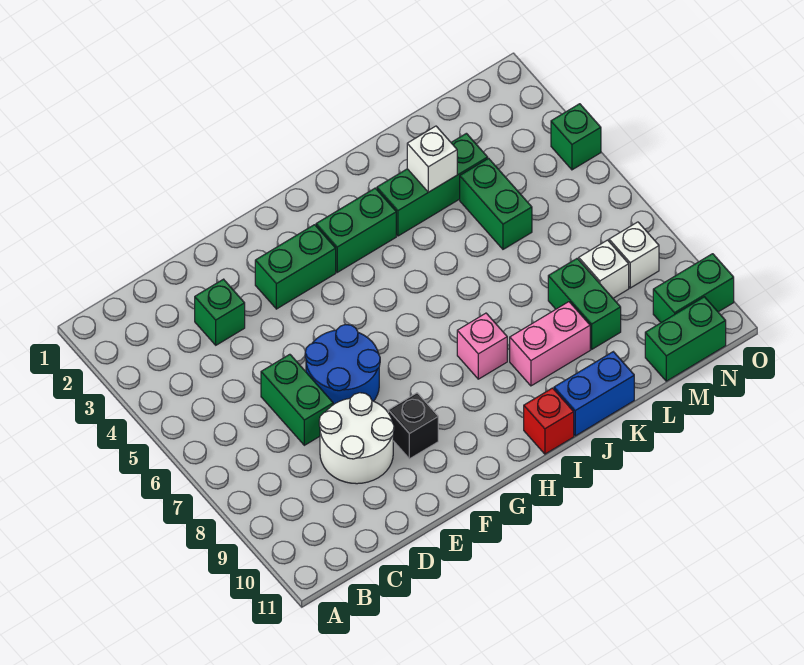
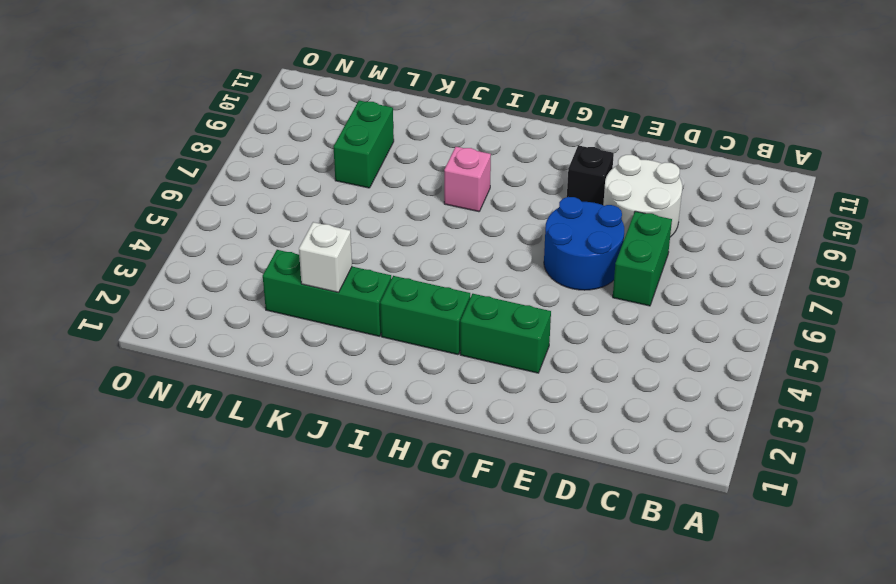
none -> green 1x1 brick [195,279,245,345]
none -> red 1x1 brick [524,388,574,454]
none -> pink 1x2 brick [510,302,590,386]

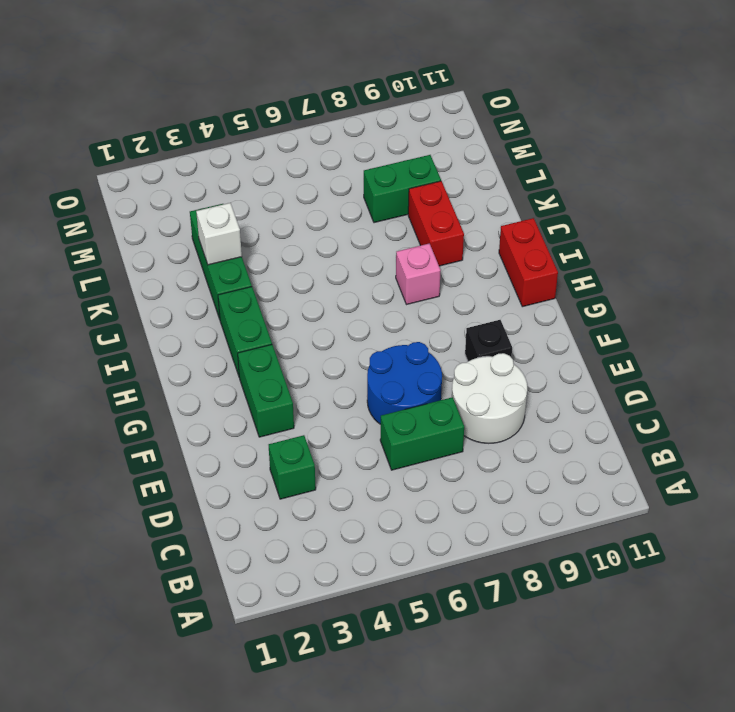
red 1x2 brick [499,218,558,307] -> red 1x1 brick [524,388,574,454]
red 1x2 brick [408,181,464,266] -> pink 1x2 brick [510,302,590,386]
none -> blue 1x2 brick [554,352,634,436]
none -> green 1x2 brick [460,158,532,249]
none -> white 1x1 brick [579,240,629,298]

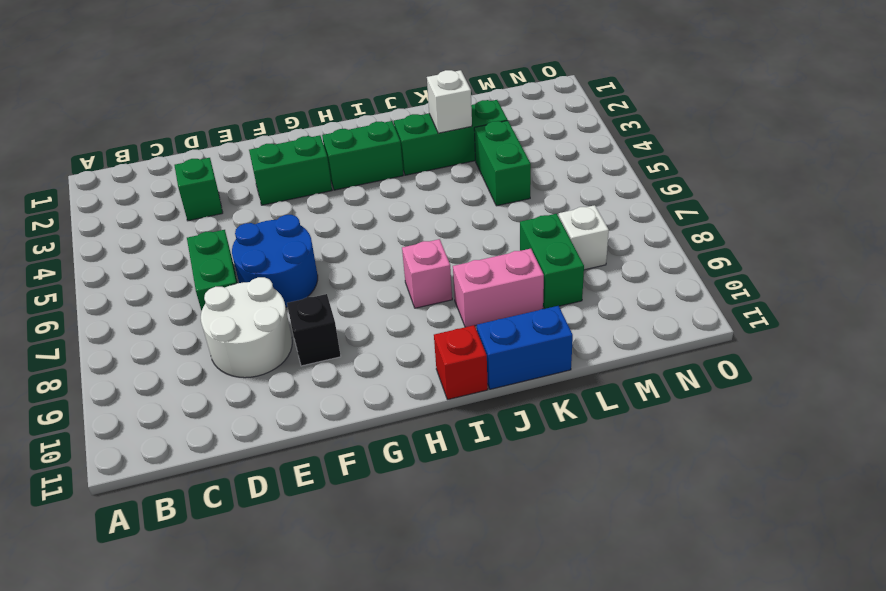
none -> green 1x2 brick [645,297,726,381]
none -> white 1x1 brick [609,222,659,288]
none -> green 1x2 brick [653,254,734,323]

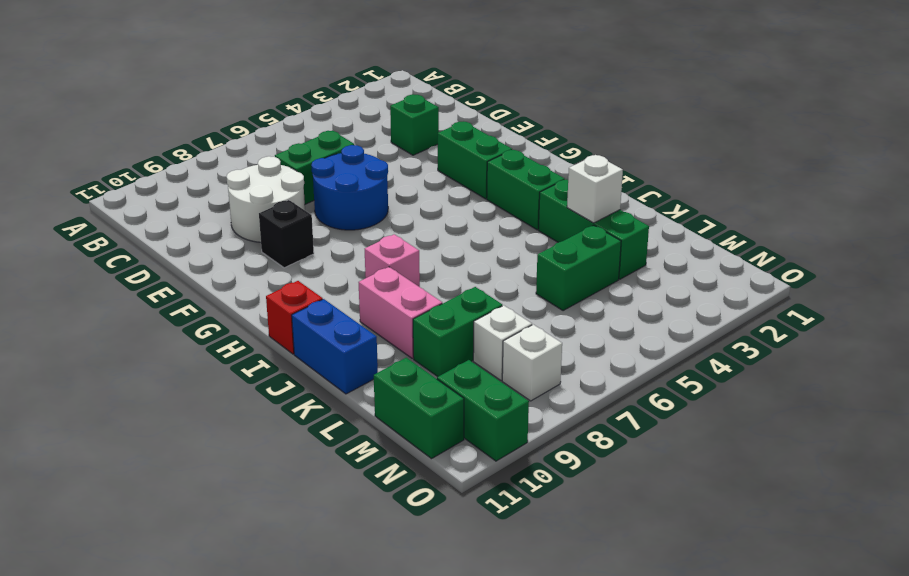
none -> green 1x1 brick [551,104,601,170]

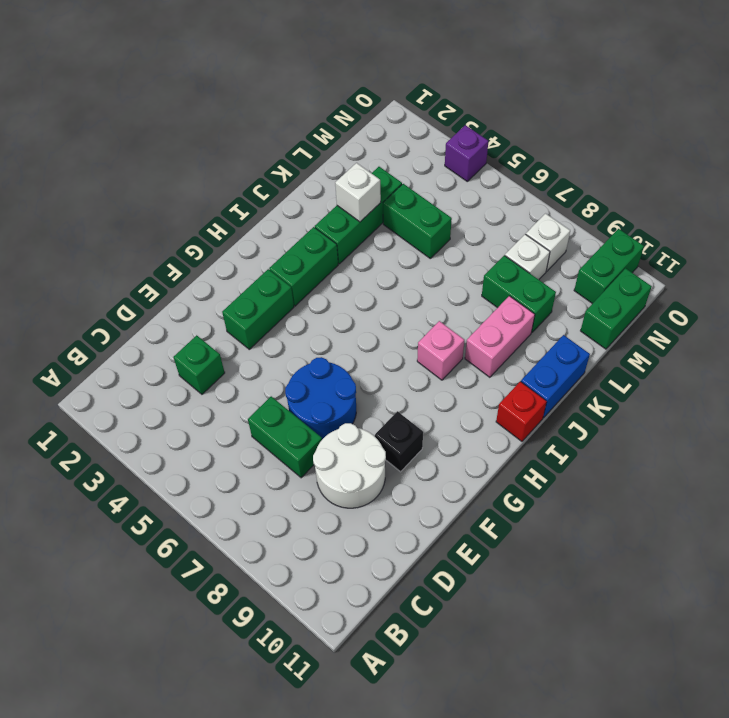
purple 1x1 brick [445,125,488,181] -> green 1x1 brick [551,104,601,170]

